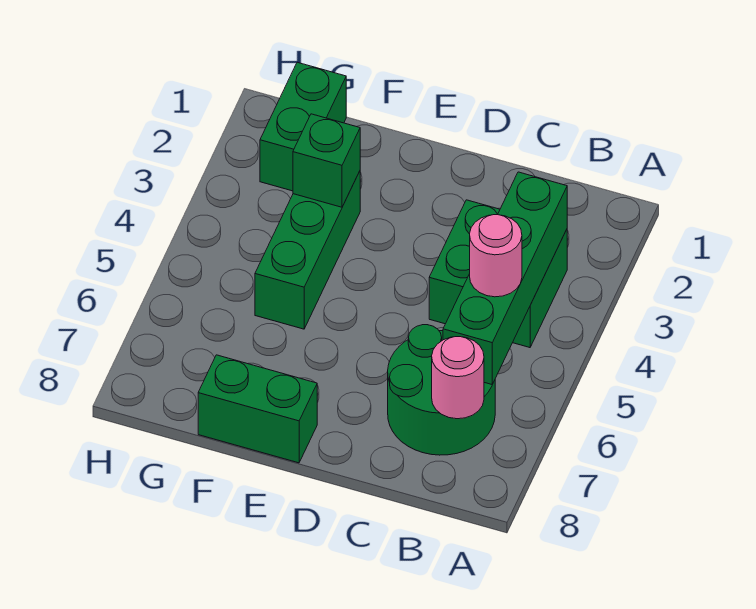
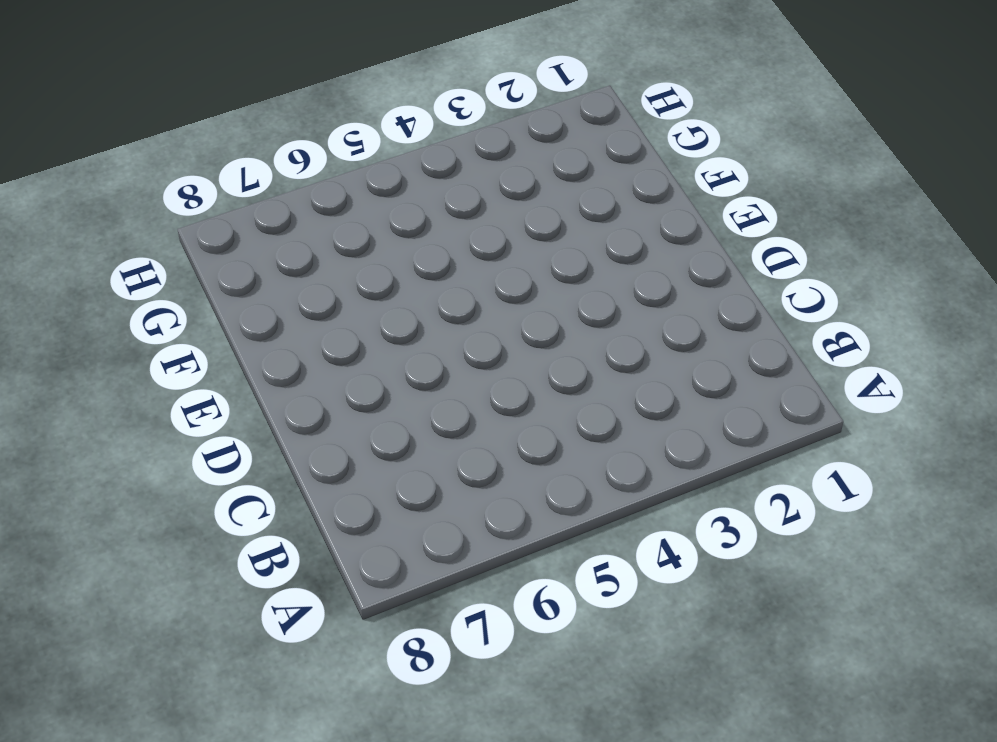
none -> green 2x2 brick [429,200,567,348]
none -> green 2x2 round brick [388,325,495,455]

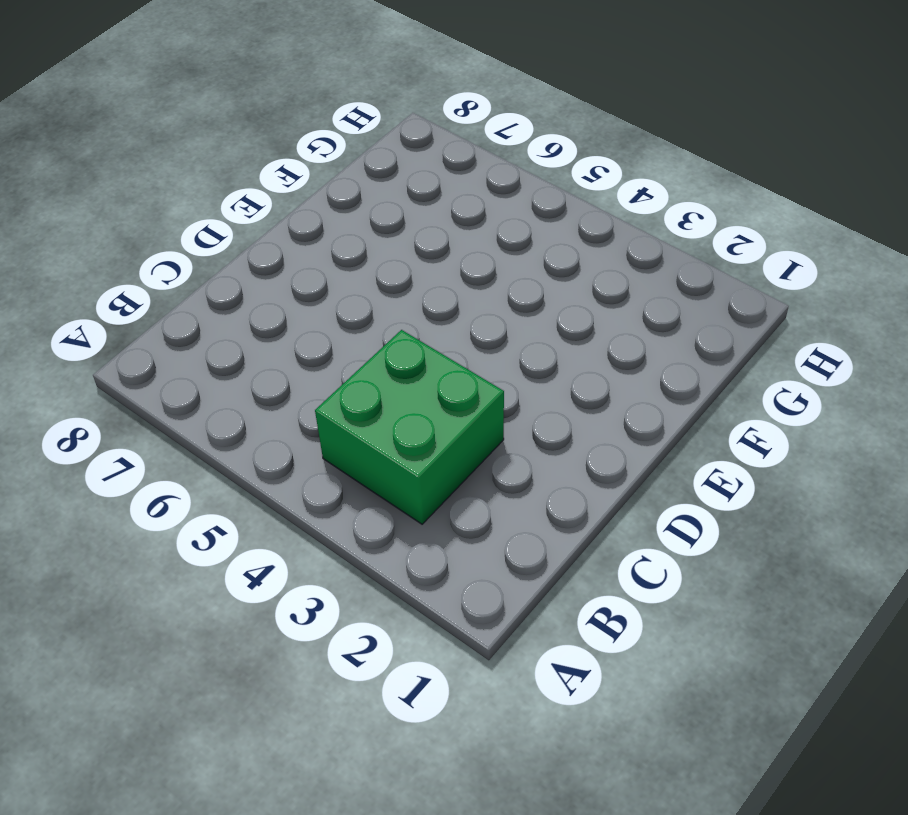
none -> green 2x2 round brick [388,325,495,455]
none -> green 1x2 brick [198,355,317,463]

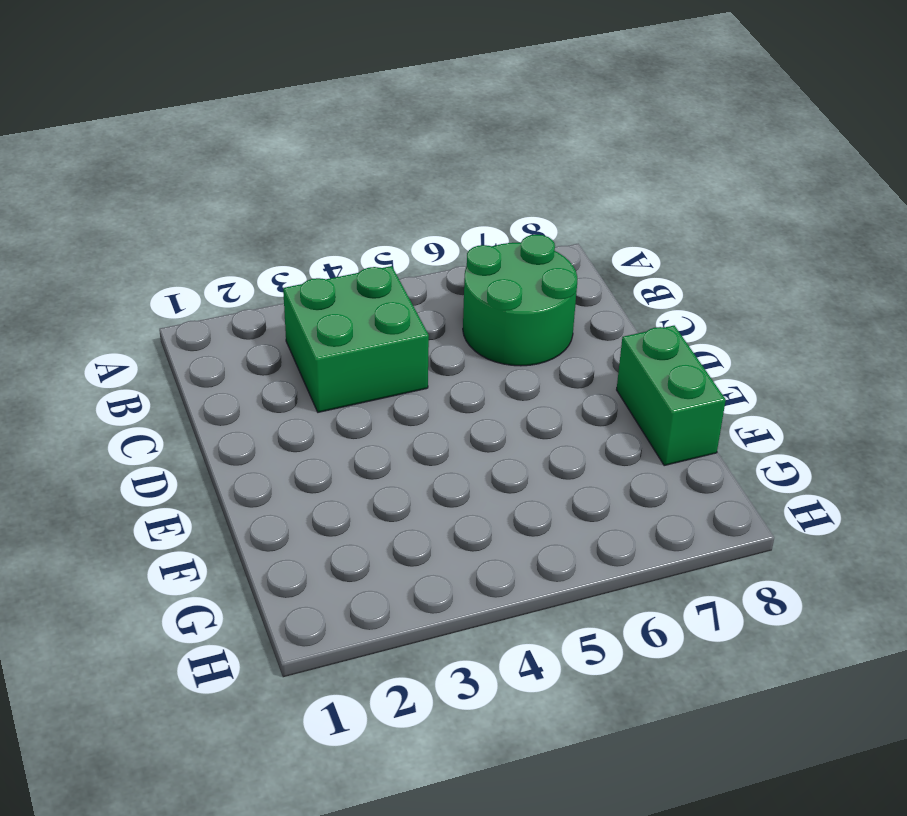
none -> green 1x3 brick [255,171,360,329]
none -> green 1x2 brick [260,62,346,191]

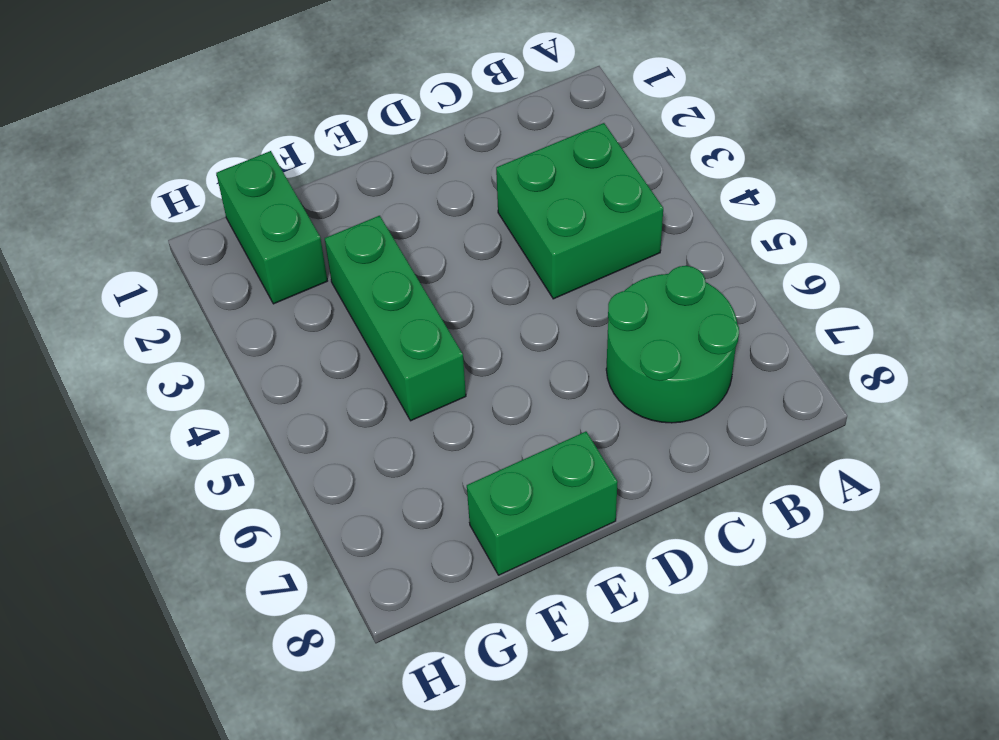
none -> green 1x4 brick [443,172,567,384]
none -> pink 1x1 round brick [432,337,484,419]

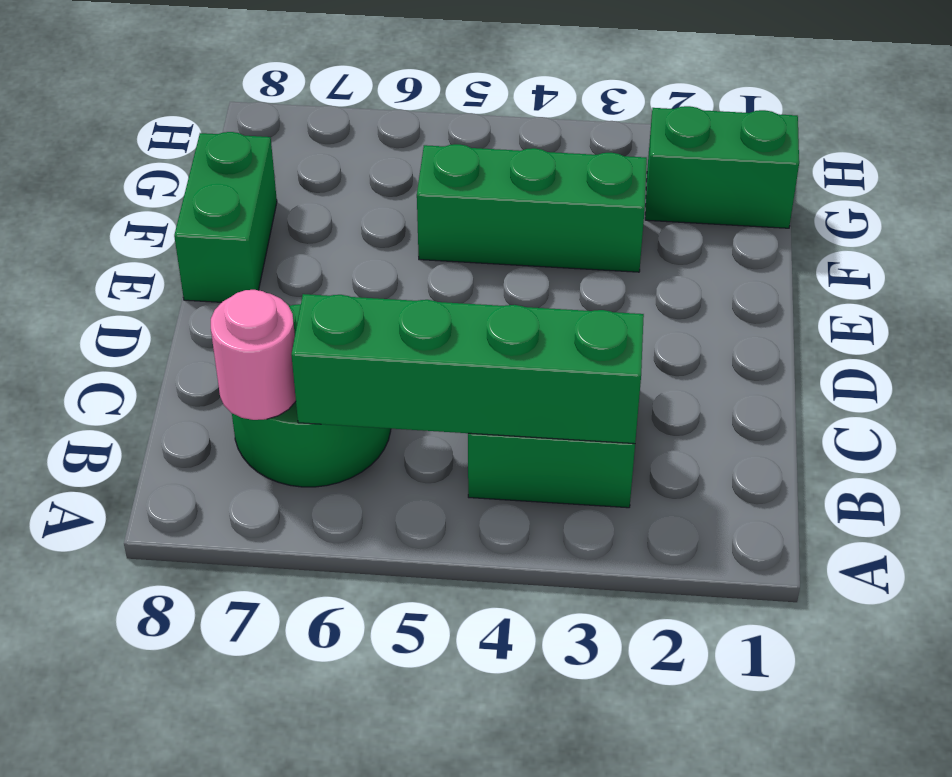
none -> green 1x1 brick [293,114,360,207]
none -> pink 1x1 round brick [470,215,522,297]

